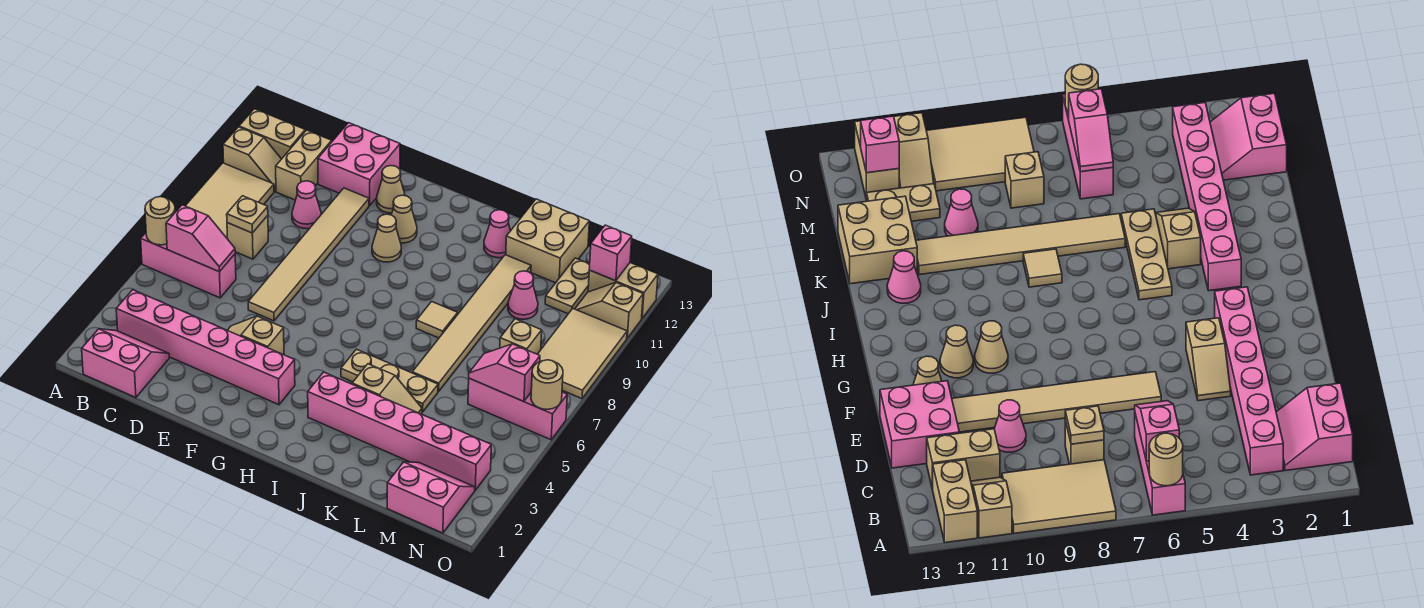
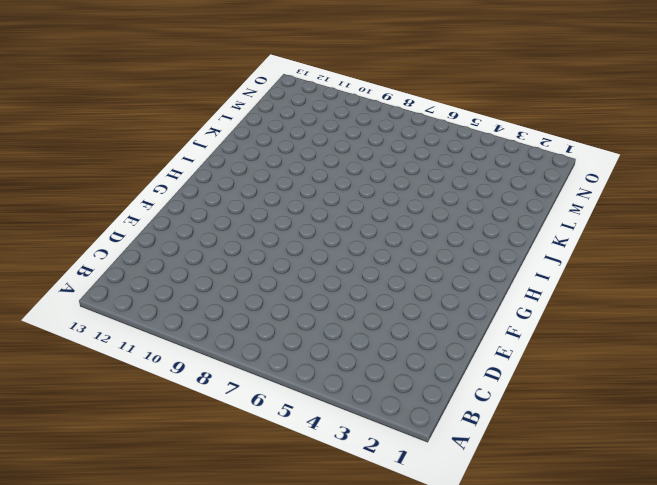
none -> pink 1x3 brick [141,233,236,298]
none -> tan 2x3 tile [186,163,274,238]
none -> tan 1x2 slope [223,127,281,191]
none -> tan 1x2 brick [239,109,305,159]

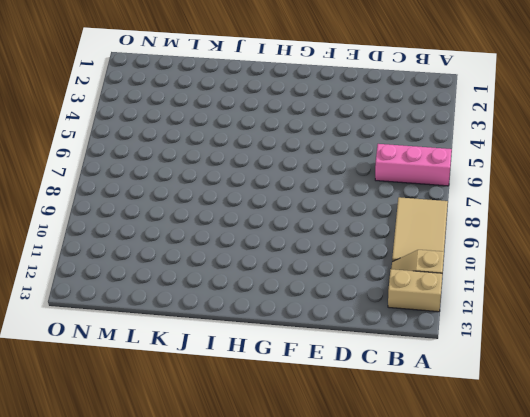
none -> pink 2x2 slope [82,329,169,398]
none -> pink 1x6 brick [116,290,295,405]
none -> tan 1x1 brick [227,215,268,259]
none -> tan 1x2 brick [276,130,332,200]

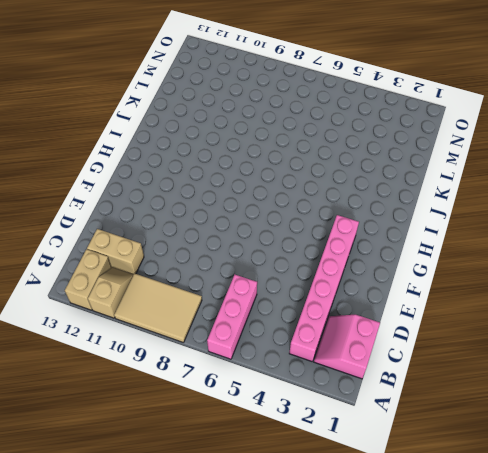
none -> tan 1x1 brick [227,215,268,259]
none -> pink 1x1 cone [292,181,321,229]
none -> pink 2x2 brick [318,123,400,206]
none -> tan 1x2 slope [227,316,284,354]

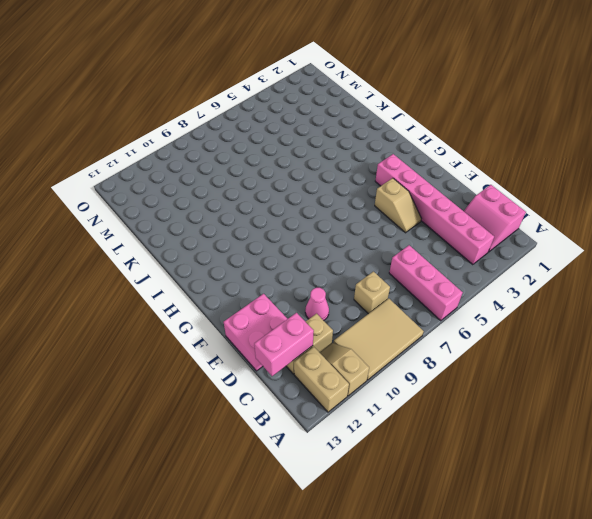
pink 1x2 brick [254,313,314,376] -> none
none -> tan 1x6 tile [248,188,369,321]
none -> tan 1x1 cone [376,166,405,213]
none -> tan 1x1 cone [372,214,401,262]
none -> tan 1x1 cone [391,195,417,243]

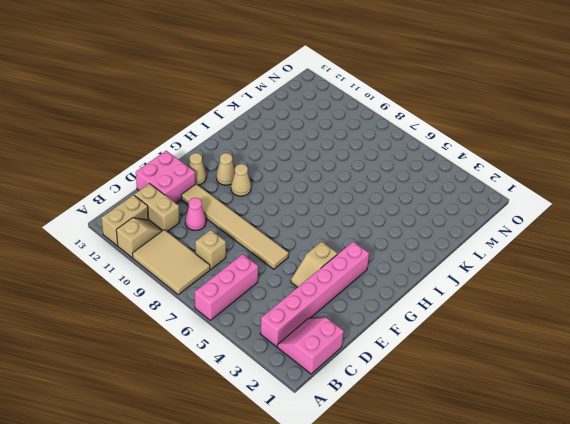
none -> pink 1x6 brick [308,372,491,490]
none -> tan 1x3 plate [341,349,438,412]
none -> tan 1x2 slope [352,364,422,414]
none -> tan 1x1 tile [416,302,458,338]

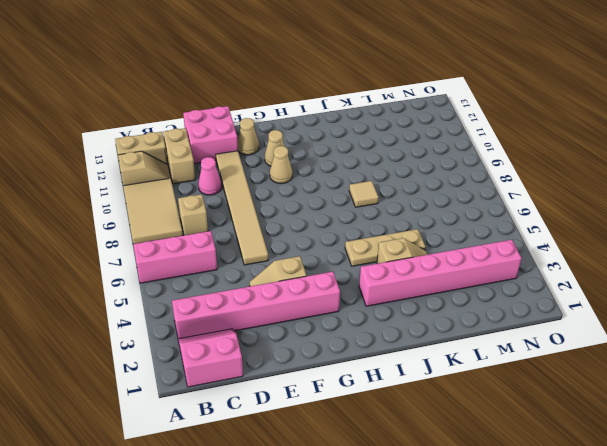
none -> pink 1x1 cone [484,210,510,258]
none -> tan 1x6 tile [412,255,531,391]
none -> tan 2x2 brick [506,199,589,283]
none -> pink 1x1 cone [508,271,538,319]

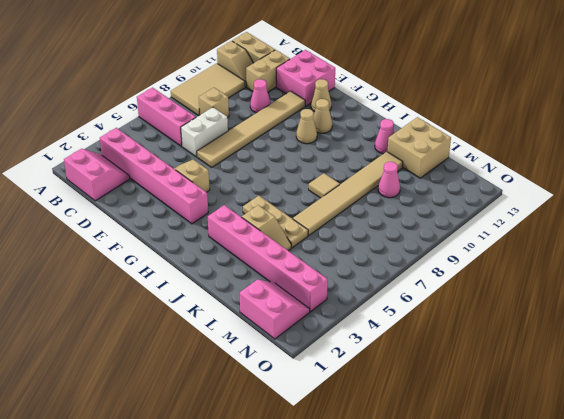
white 1x2 brick [181,107,228,157] -> none
none -> pink 1x3 brick [468,378,567,440]
none -> tan 1x1 brick [500,319,542,354]
none -> tan 1x2 plate [545,258,590,314]
none -> tan 2x3 tile [537,309,627,399]

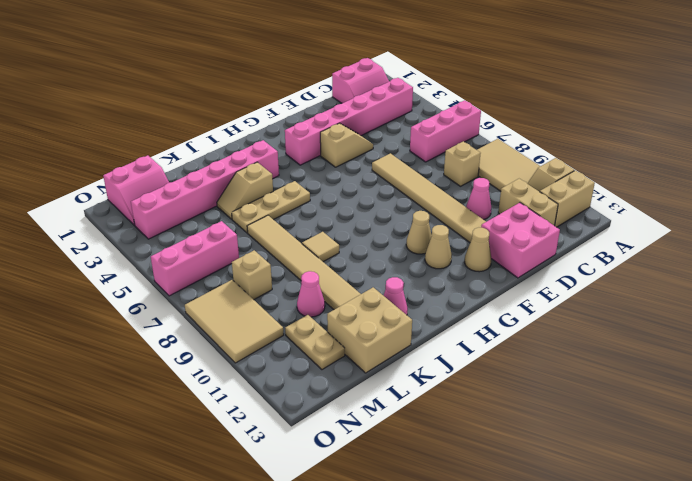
none -> tan 1x2 slope [575,283,643,338]
none -> tan 1x2 brick [588,263,658,318]
none -> tan 1x1 round brick [145,197,175,245]
none -> pink 1x2 slope [166,205,235,272]

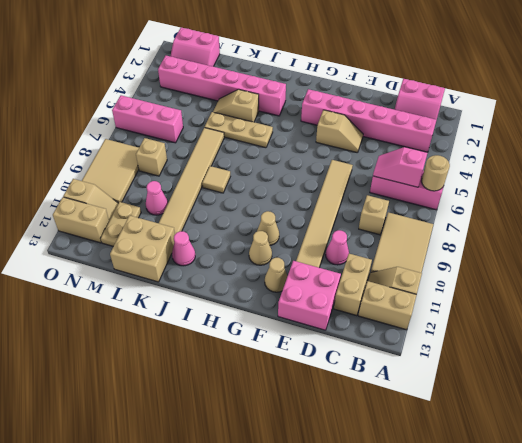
none -> tan 1x1 plate [227,196,268,233]
none -> pink 1x2 slope [469,344,540,401]
none -> pink 1x1 brick [589,225,632,281]
none -> tan 1x1 round brick [531,360,563,409]

